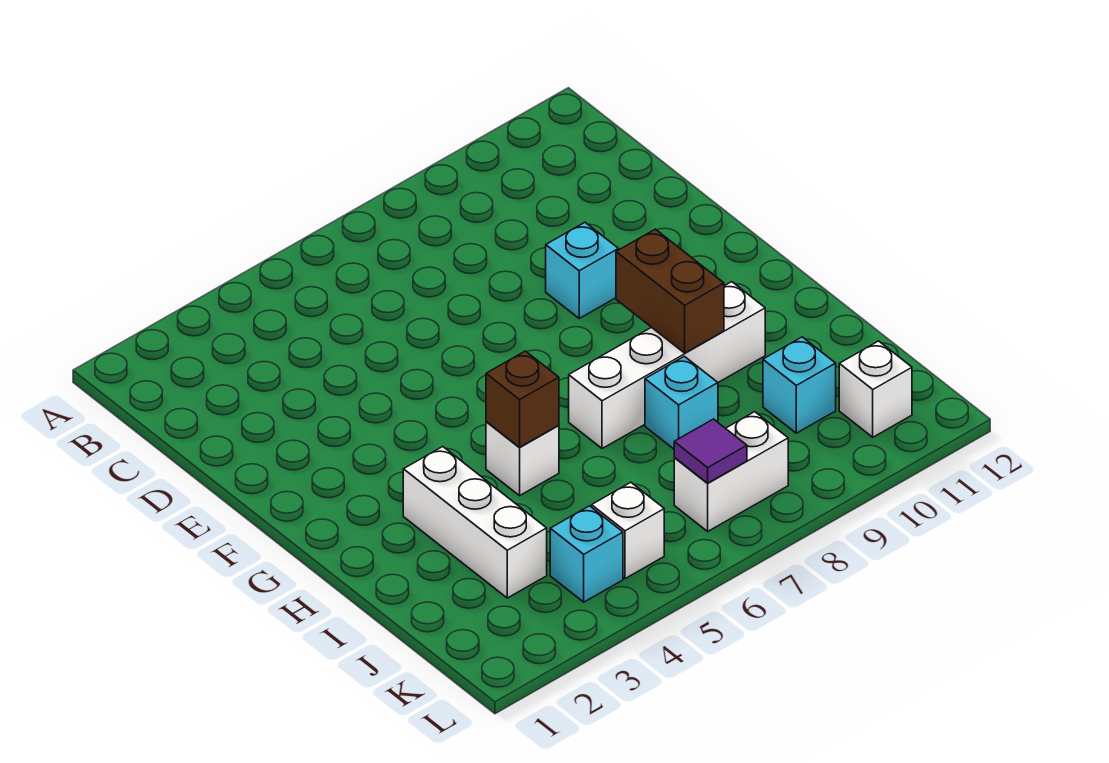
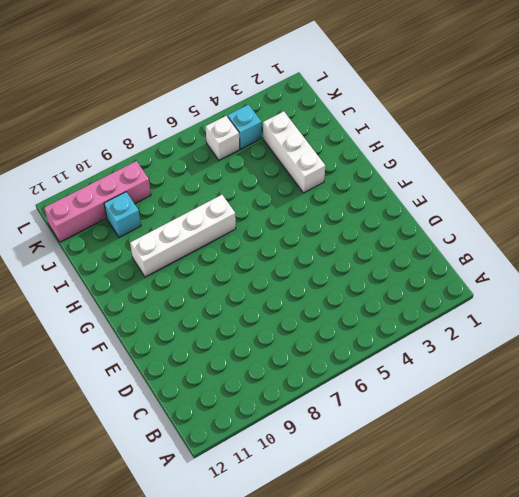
pink 1x4 brick [44,161,151,242] -> white 1x1 brick [839,341,912,437]
none -> cyan 1x1 brick [546,222,619,318]
none -> white 1x1 brick [486,422,559,496]
none -> cyan 1x1 brick [645,356,718,449]

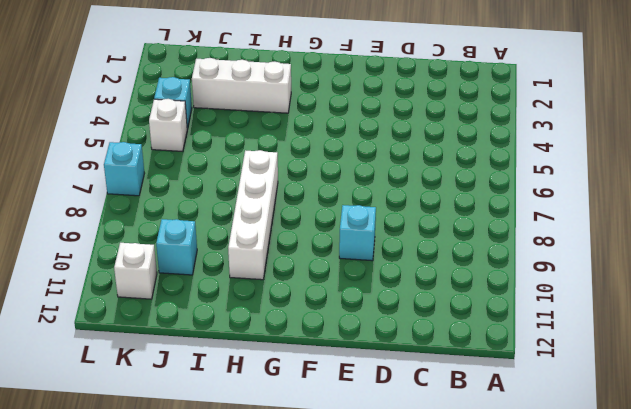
cyan 1x1 brick [104,142,145,196] -> cyan 1x1 brick moved to [645,356,718,449]
none -> white 1x1 brick [486,422,559,496]
none -> white 1x2 brick [674,412,788,531]
none -> brown 1x2 brick [616,229,724,353]

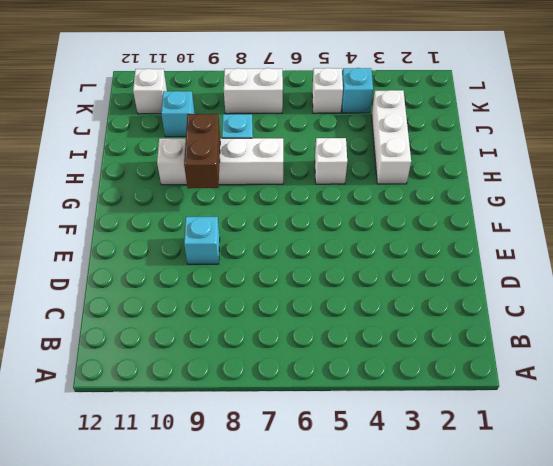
none -> brown 1x1 brick [486,351,559,447]
none -> purple 1x1 tile [674,419,747,483]

